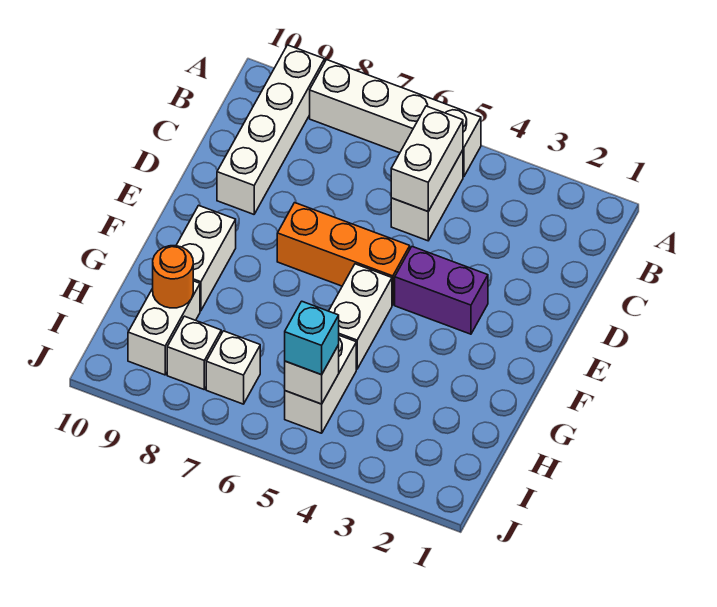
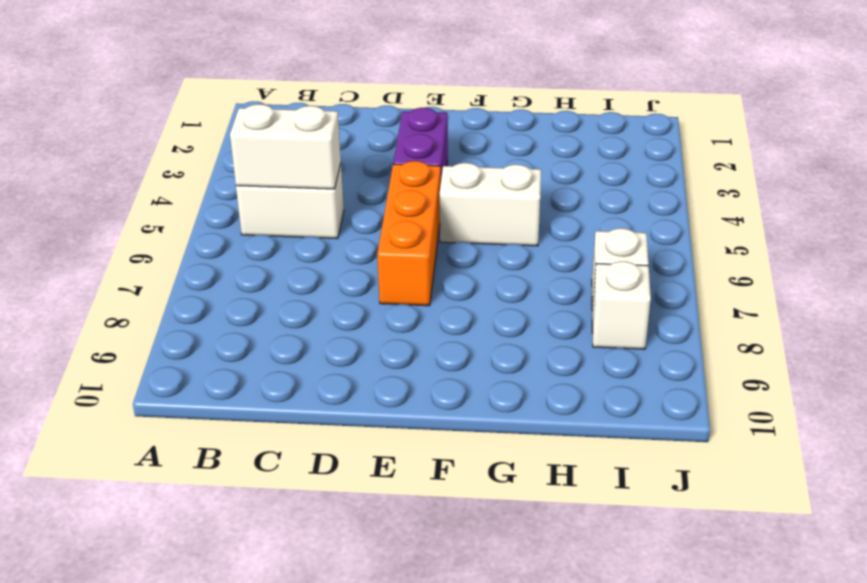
none -> white 1x4 brick [310,60,481,177]
none -> white 1x4 brick [217,45,325,214]
none -> white 1x2 brick [176,205,236,311]

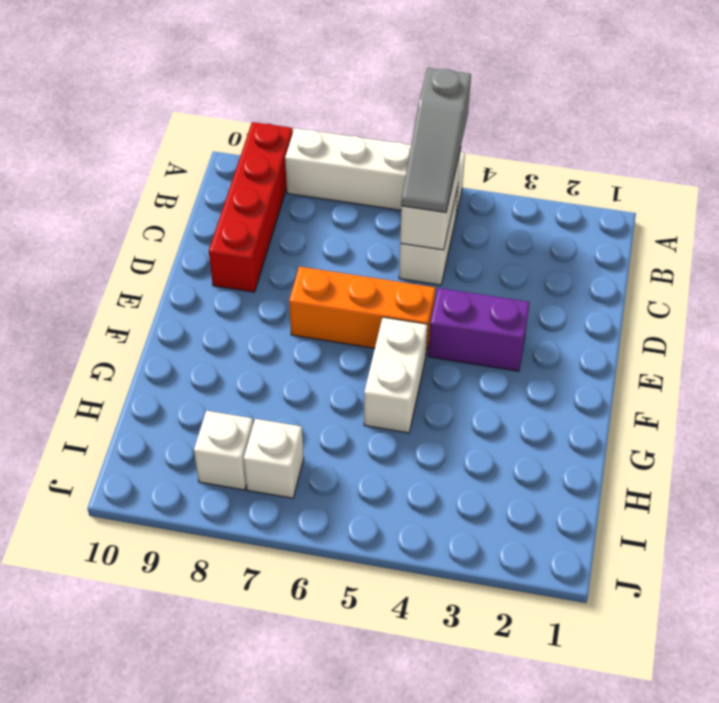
grey 1x3 slope [401,68,471,212] -> none
red 1x4 brick [209,122,293,292] -> white 1x4 brick [217,45,325,214]
none -> white 1x2 brick [176,205,236,311]
none -> white 1x2 brick [285,335,356,433]
none -> white 1x2 brick [128,281,200,375]

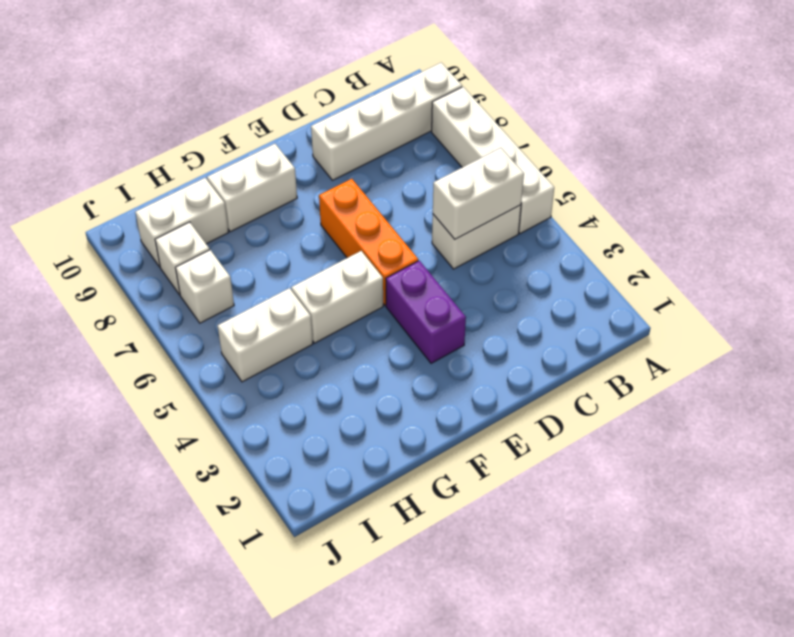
none -> orange 1x1 round brick [153,246,193,308]
none -> white 1x1 brick [285,345,339,404]
none -> cyan 1x1 brick [285,301,339,375]

